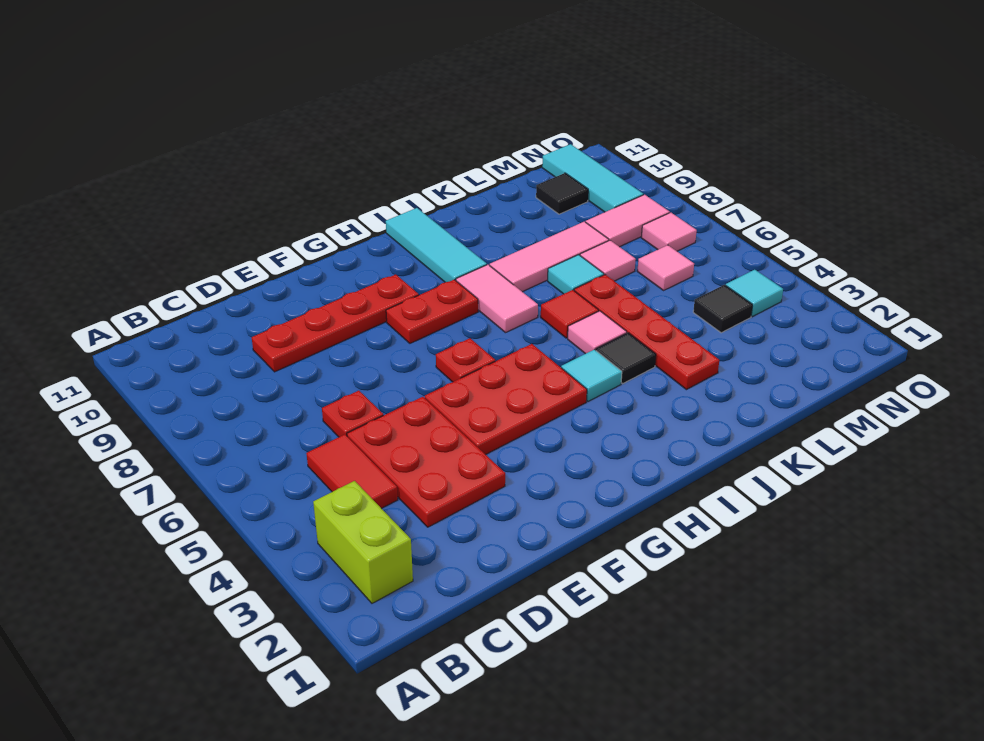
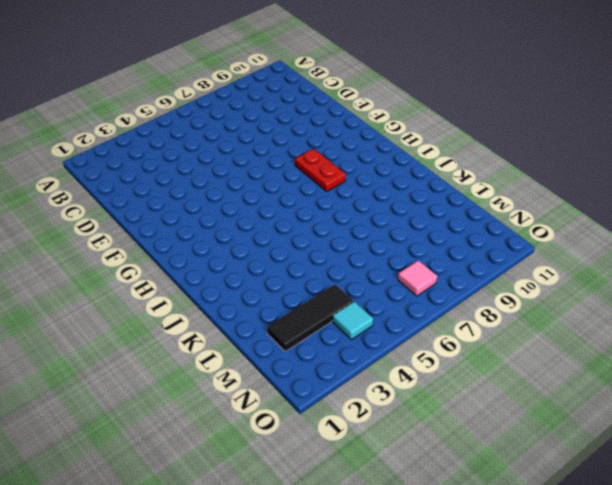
black 1x3 tile [267,284,353,351] -> black 1x1 tile [693,285,753,333]
none -> lime 1x2 brick [313,481,413,603]
none -> red 1x2 tile [306,434,398,509]
none -> red 2x3 plate [347,397,505,527]

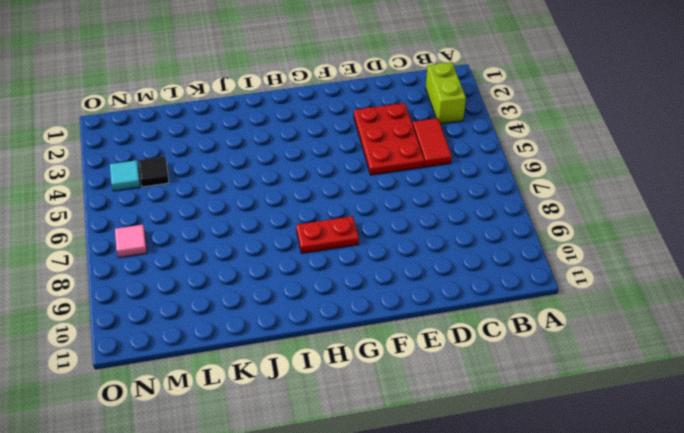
none -> red 1x1 plate [322,391,383,437]
none -> red 1x4 plate [252,275,419,372]
none -> red 2x3 plate [425,344,587,455]

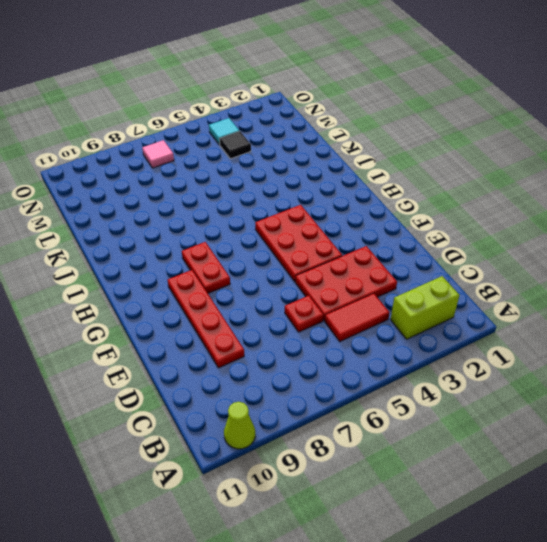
lime 1x1 cone [224,402,255,449] -> none
none -> red 1x1 plate [436,338,495,382]
none -> cyan 1x1 tile [561,349,622,401]
none -> pink 1x2 tile [456,265,538,333]

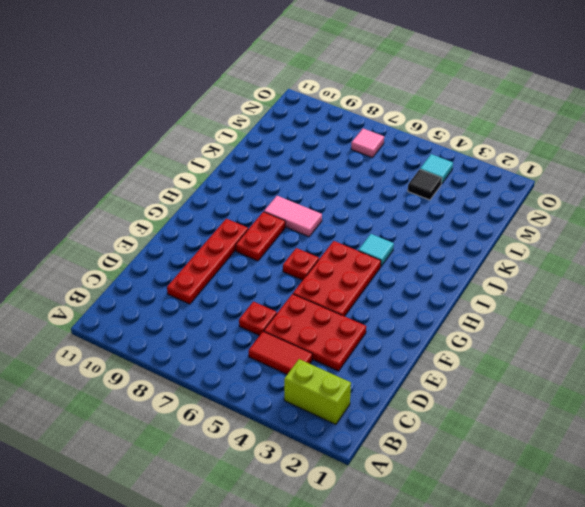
none -> cyan 1x3 tile [386,208,487,282]
none -> black 1x1 tile [596,333,656,383]
none -> pink 1x1 tile [568,311,627,354]

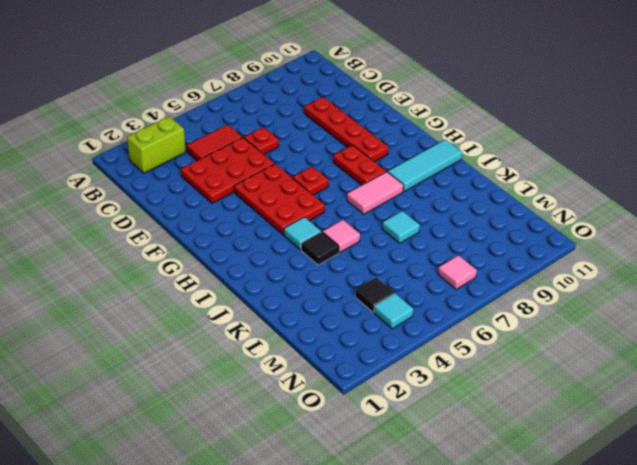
none -> red 1x1 tile [541,290,599,338]
none -> pink 1x3 tile [490,222,609,292]
none -> red 1x4 plate [574,275,719,390]

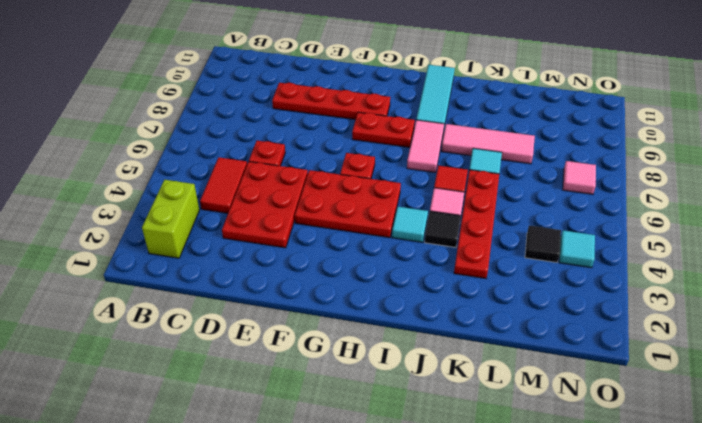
none -> pink 1x1 tile [580,240,636,281]
none -> pink 1x1 tile [637,245,694,290]
none -> pink 1x2 tile [586,195,670,247]

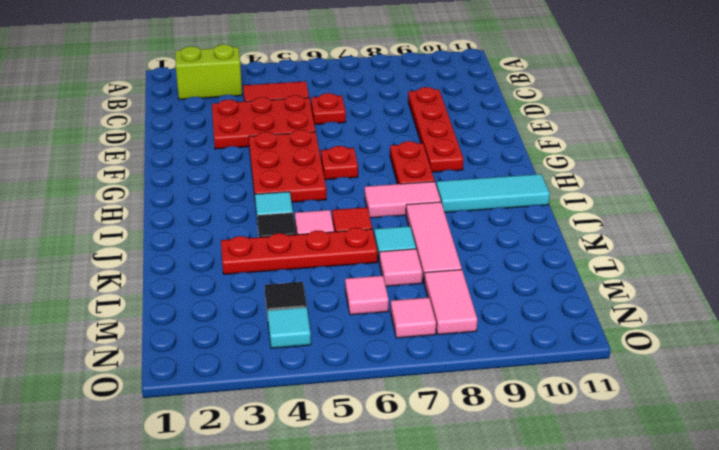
none -> black 1x1 tile [536,173,588,214]
none -> cyan 1x3 tile [542,144,643,212]

